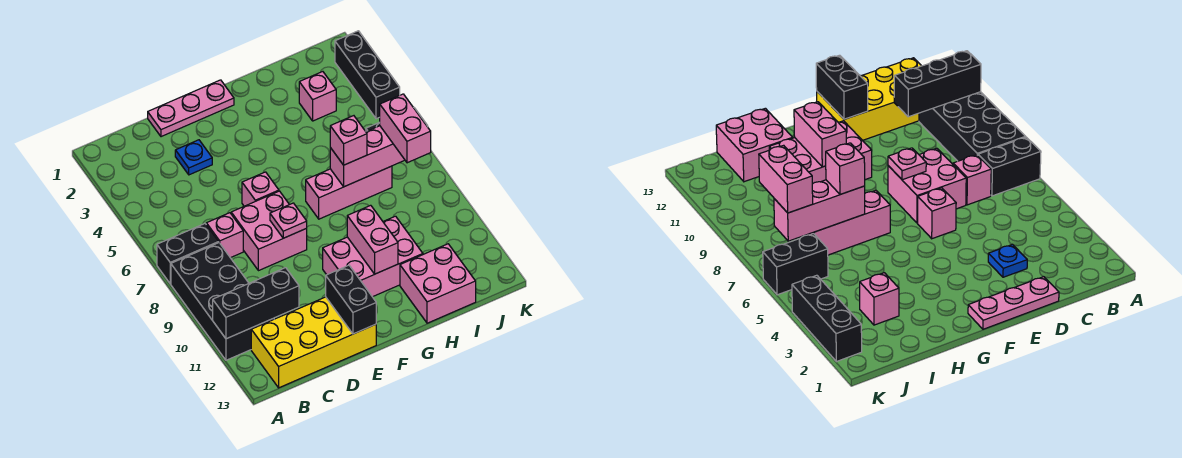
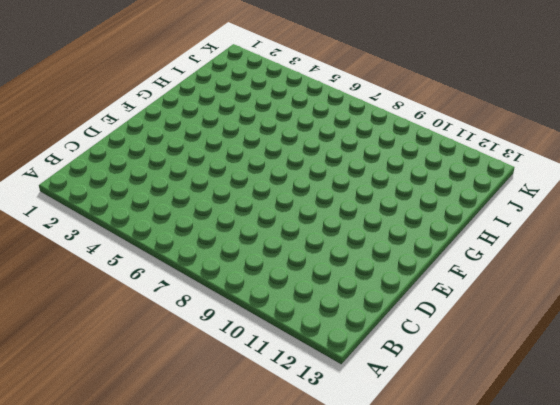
none -> black 1x2 brick [157,224,219,284]
none -> black 2x4 brick [171,243,274,360]
none -> yellow 2x4 brick [251,297,376,388]

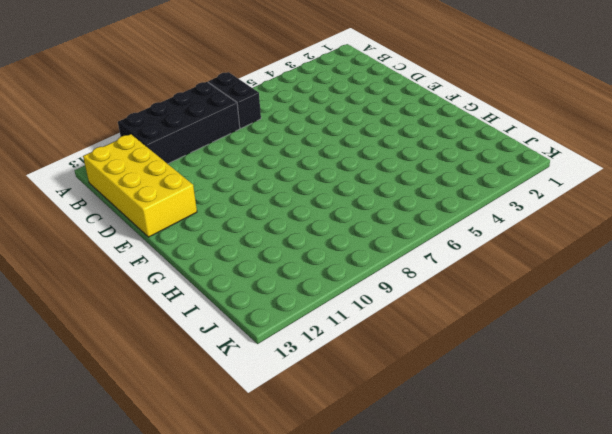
none -> pink 1x1 brick [206,213,243,258]
none -> pink 1x3 plate [148,80,234,137]
none -> blue 1x1 plate [175,140,212,175]

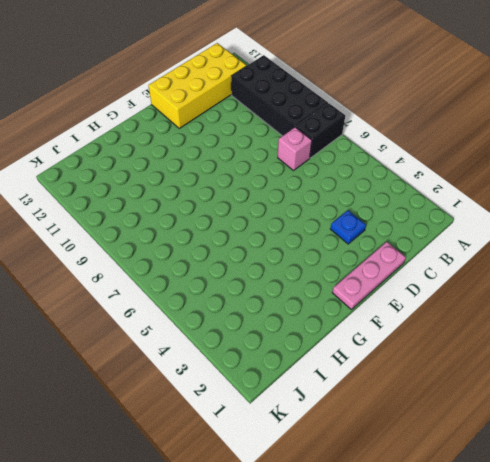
none -> pink 2x2 brick [231,191,307,271]
none -> pink 1x1 brick [242,172,279,206]
none -> pink 2x3 brick [323,216,423,297]

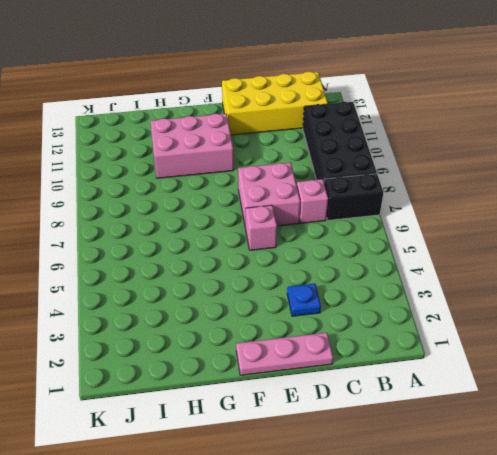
none -> pink 1x3 brick [306,166,392,219]
none -> pink 2x2 brick [400,244,476,323]
none -> pink 1x1 brick [299,72,336,121]

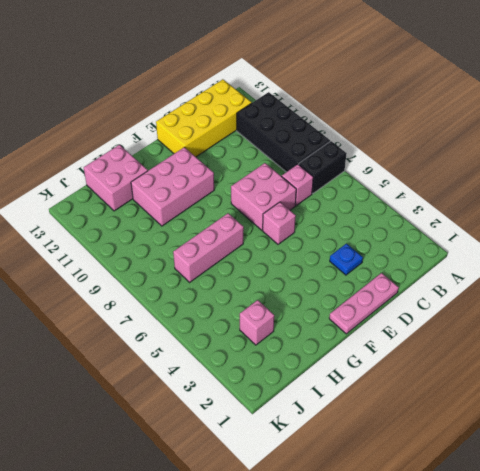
none -> black 1x2 brick [763,234,828,295]
none -> black 1x3 brick [335,31,400,119]
none -> black 1x3 brick [213,268,299,339]

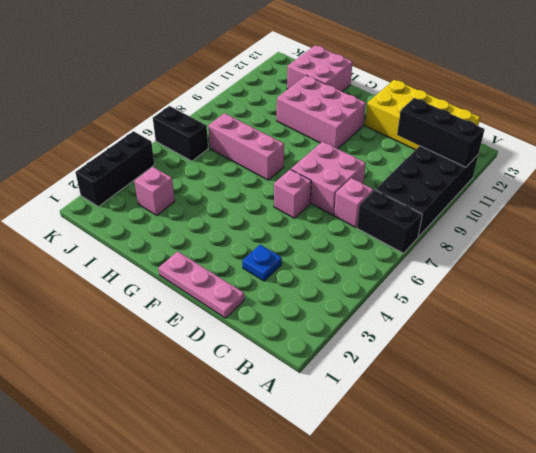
none -> pink 1x1 plate [270,203,307,238]
none -> black 1x2 brick [326,265,376,334]
none -> pink 1x2 brick [347,205,398,274]

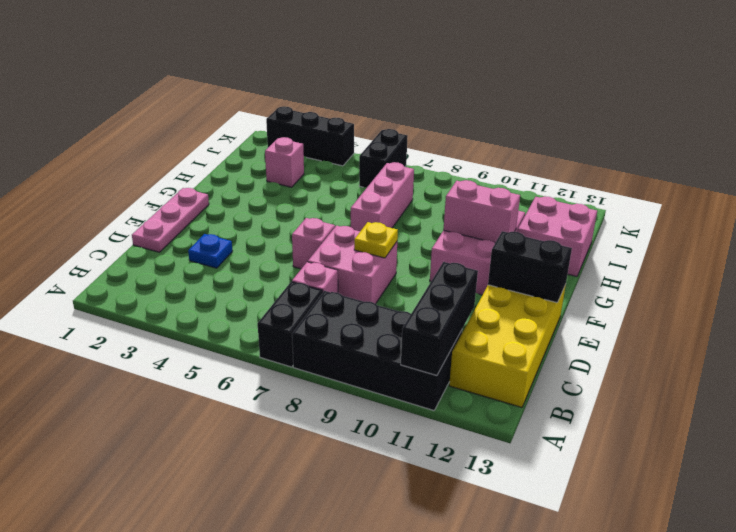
yellow 1x1 plate [354,222,398,258] -> pink 1x1 plate [270,203,307,238]
none -> pink 1x3 brick [330,126,405,187]
none -> pink 1x1 brick [330,116,367,165]
none -> pink 1x2 brick [380,94,431,163]

